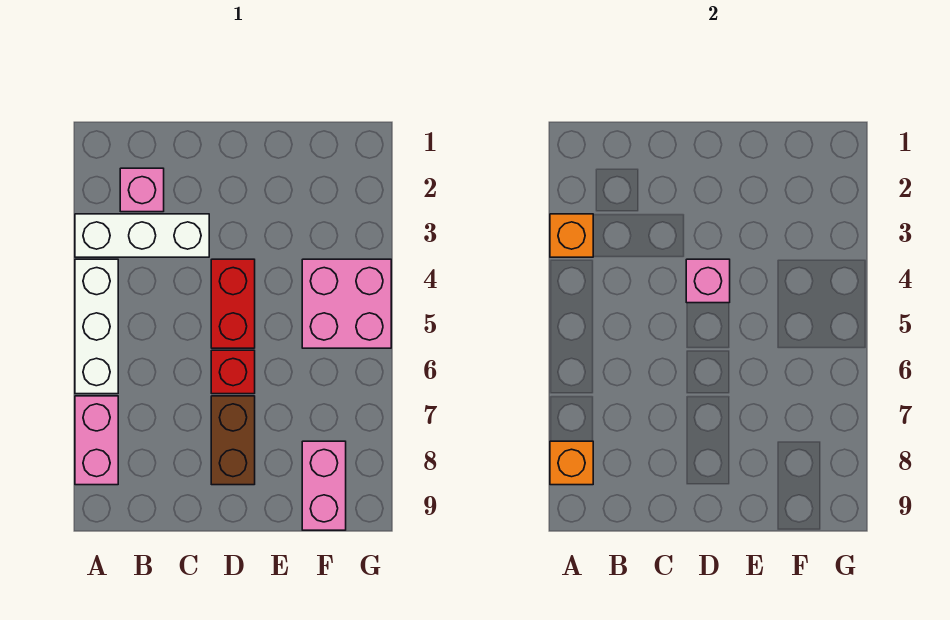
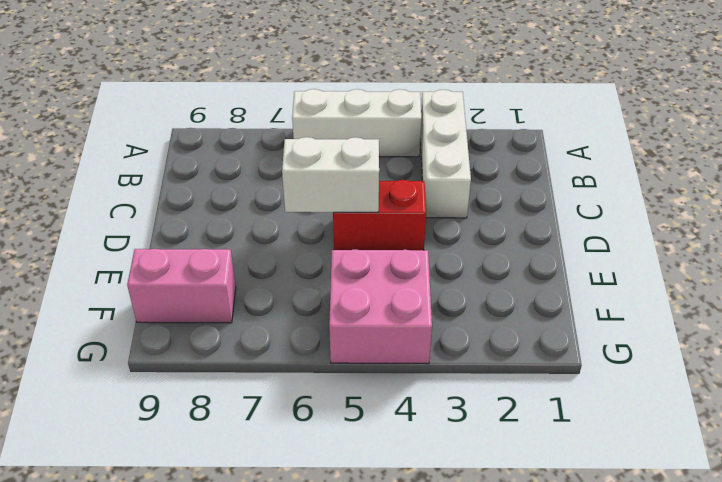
white 1x2 brick [282,137,379,212] -> none
none -> pink 1x2 brick [75,396,118,485]
none -> pink 1x1 brick [120,168,164,212]
none -> red 1x1 brick [211,350,255,394]

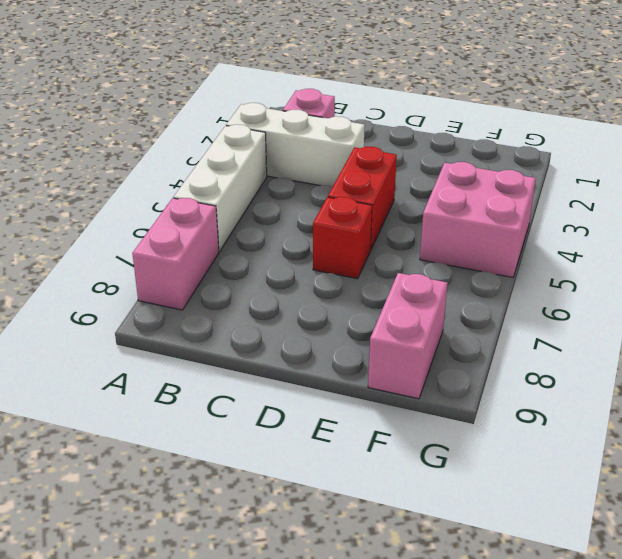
none -> brown 1x2 brick [211,396,255,485]
none -> orange 1x1 brick [550,214,593,257]
none -> orange 1x1 brick [550,441,593,485]

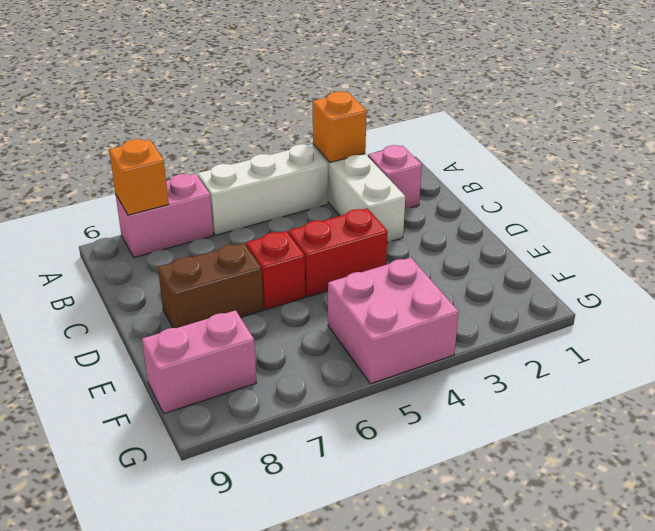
none -> pink 1x1 brick [686,259,730,303]

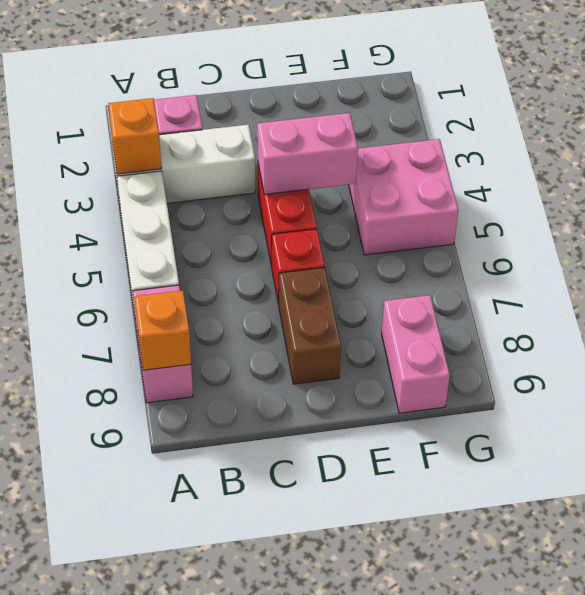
pink 1x2 brick [257,113,358,194] -> pink 1x1 brick [686,259,730,303]

